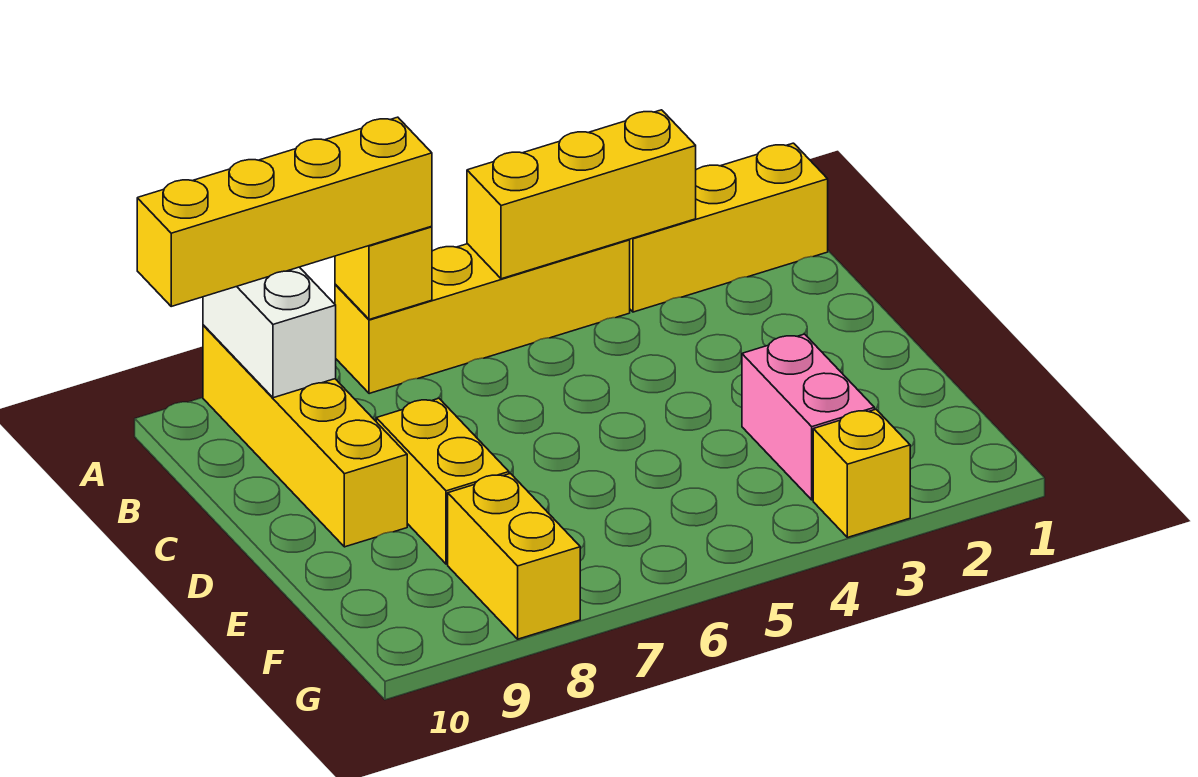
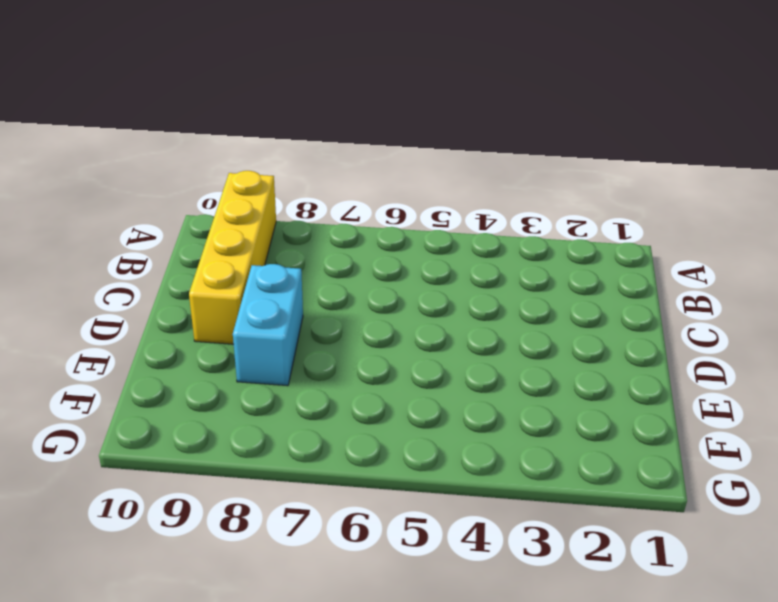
cyan 1x2 brick [233,264,303,386] -> yellow 1x2 brick [376,398,509,564]
none -> yellow 1x3 brick [629,143,828,312]
none -> yellow 1x4 brick [335,240,630,394]

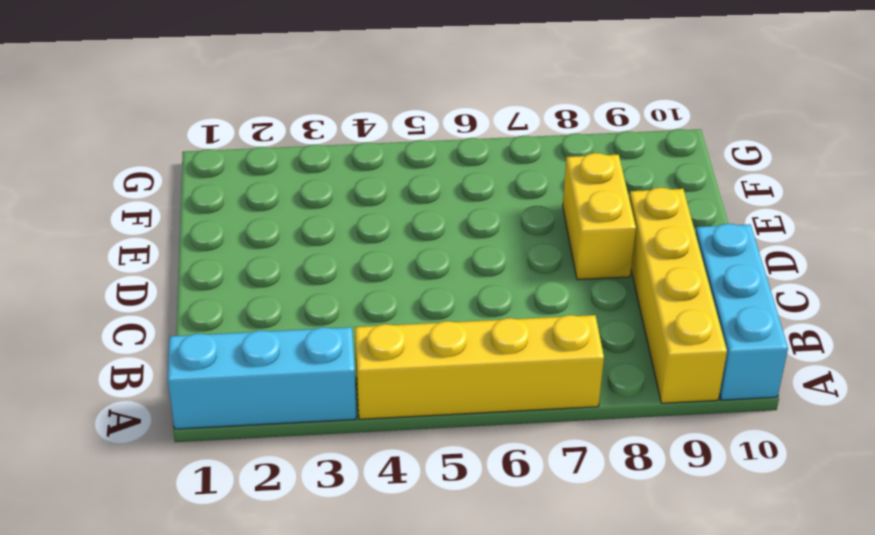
cyan 1x3 brick [168,327,356,429] -> yellow 1x3 brick [629,143,828,312]
cyan 1x3 brick [695,224,788,400] -> none
none -> pink 1x2 brick [742,334,875,500]
none -> yellow 1x2 brick [448,474,580,639]

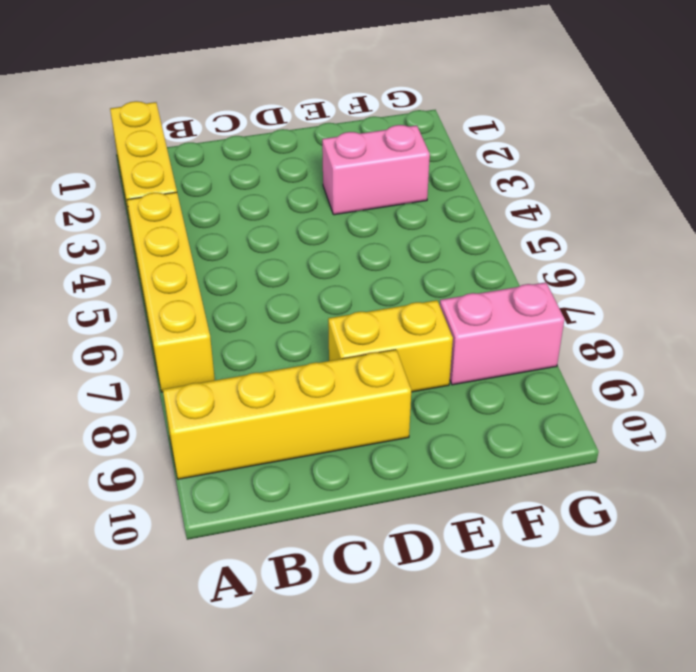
pink 1x2 brick [440,282,564,385] -> yellow 1x2 brick [448,474,580,639]
none -> yellow 1x1 brick [813,409,910,537]
none -> yellow 1x3 brick [467,110,696,279]

